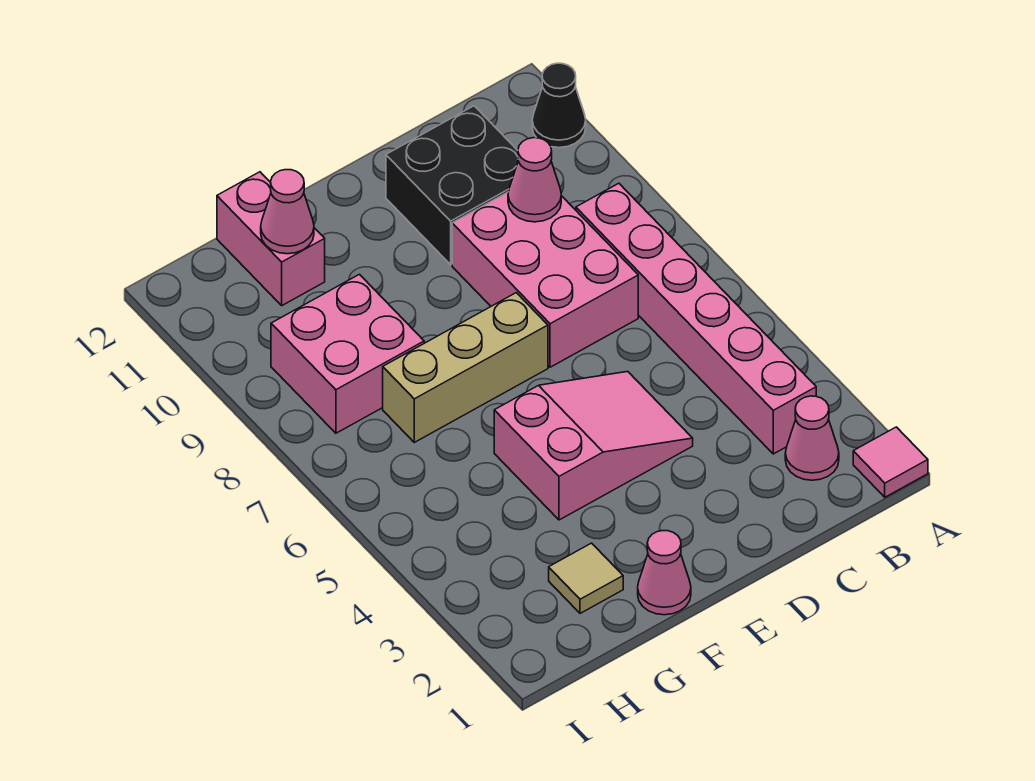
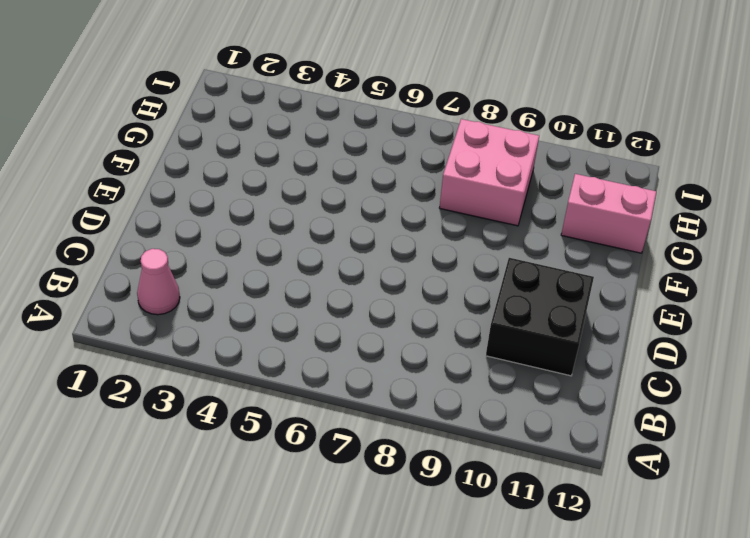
none -> pink 1x1 tile [853,427,928,497]
none -> black 1x1 cone [532,63,586,148]
none -> pink 1x6 brick [576,183,816,454]

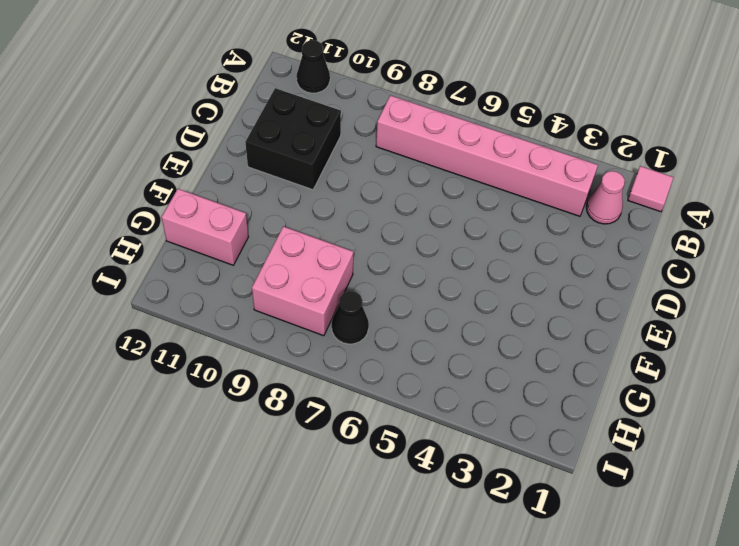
black 1x1 cone [332,291,369,344] -> none
none -> pink 2x3 brick [452,192,638,367]
none -> pink 2x3 slope [494,372,693,520]
none -> tan 1x3 brick [383,293,548,442]

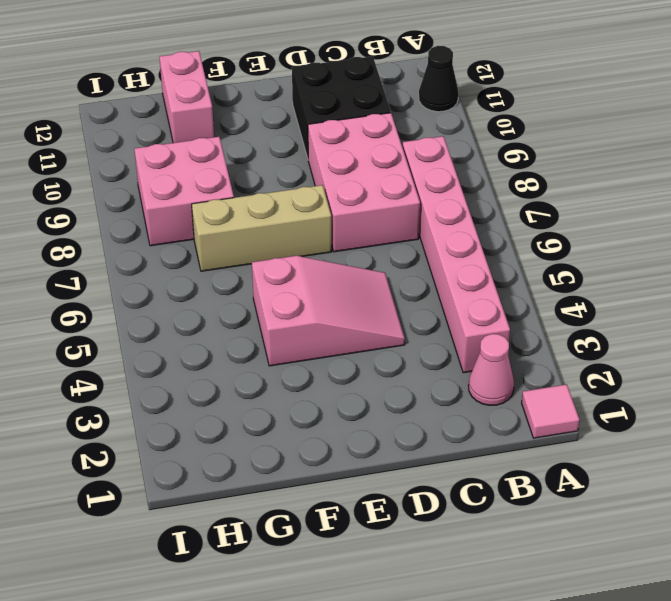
none -> pink 1x1 cone [638,531,691,615]
none -> tan 1x1 tile [549,543,623,613]
none -> pink 1x1 cone [508,138,561,222]

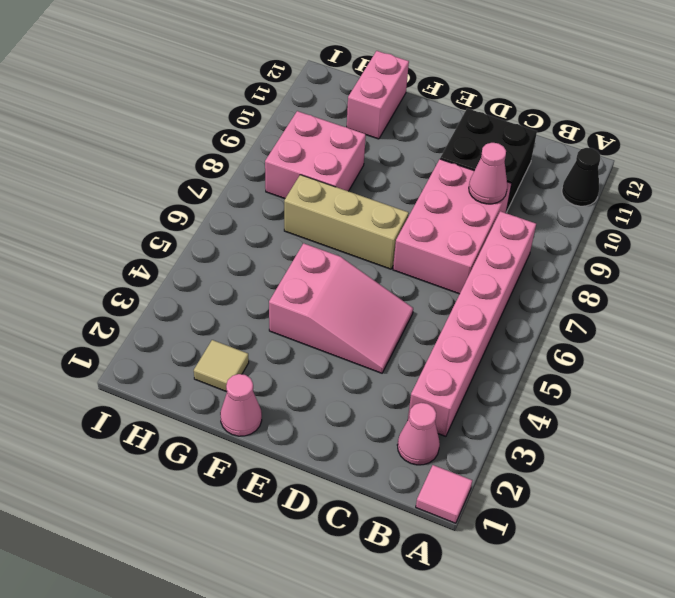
none -> pink 1x1 cone [261,170,314,254]

